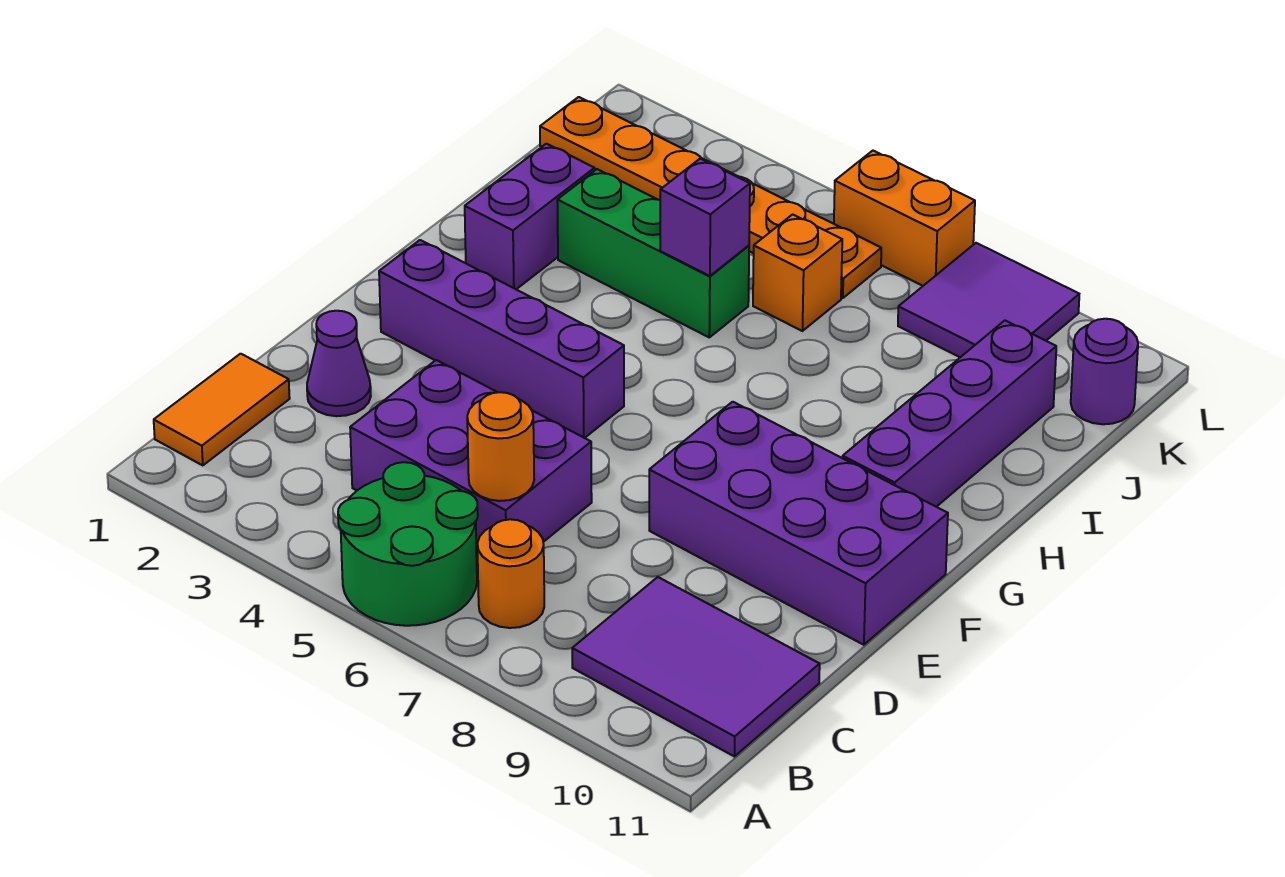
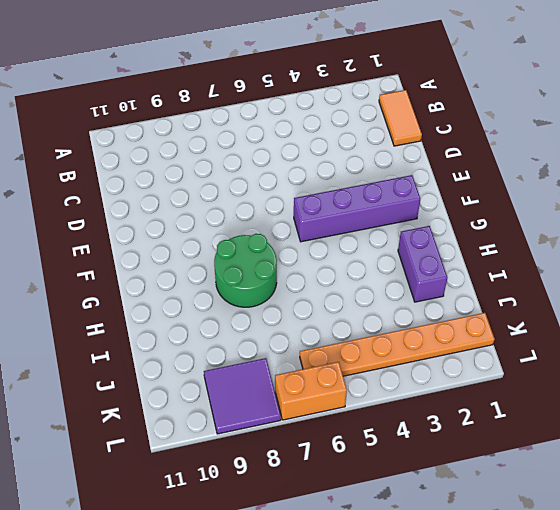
green 2x2 round brick [214,234,277,307] -> green 2x2 round brick moved to [338,462,478,626]
none -> orange 1x1 round brick [477,519,544,628]
none -> purple 2x3 tile [572,577,820,757]
none -> purple 2x3 brick [350,360,592,556]

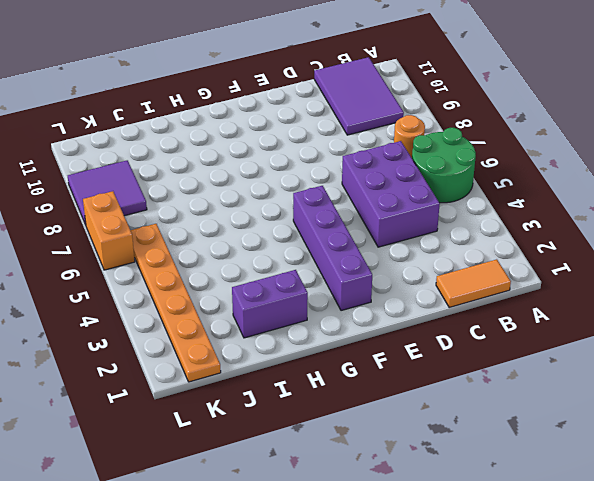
none -> purple 1x1 cone [307,311,371,416]
none -> purple 2x4 brick [649,402,948,645]
none -> purple 1x4 brick [843,321,1056,507]

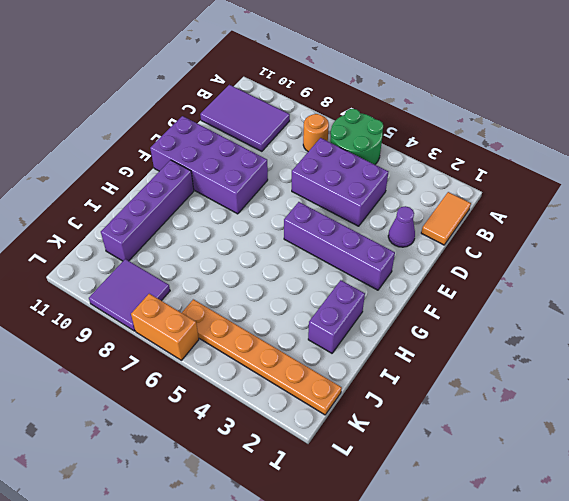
none -> green 1x3 brick [557,169,749,337]
none -> orange 1x1 brick [753,214,842,331]
none -> purple 1x1 round brick [1071,319,1138,424]

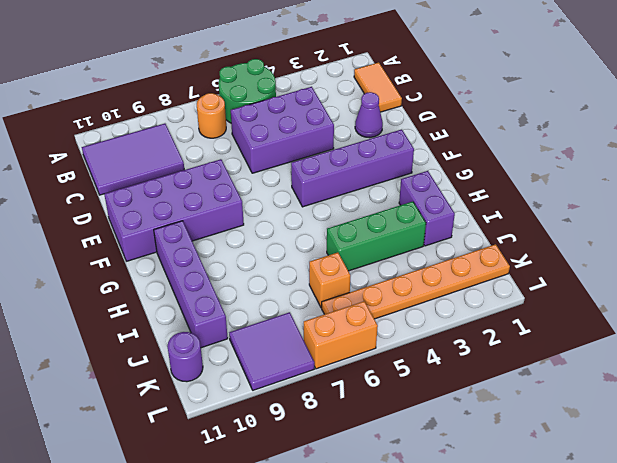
none -> orange 1x1 round brick [467,392,534,501]
none -> purple 1x1 brick [660,159,750,276]

